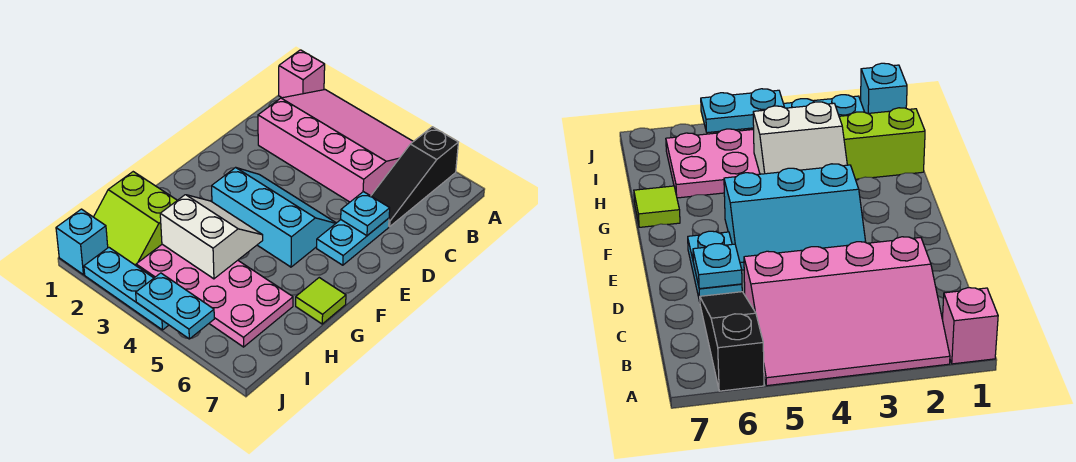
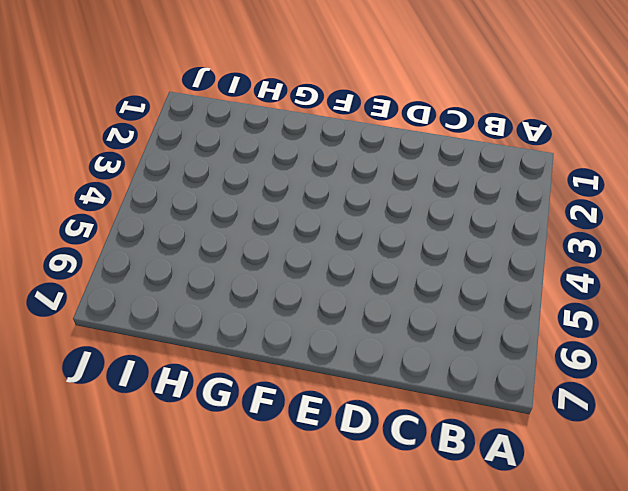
none -> pink 1x1 brick [279,50,325,98]
none -> pink 3x4 slope [258,90,413,202]
none -> black 1x3 slope [371,127,458,227]

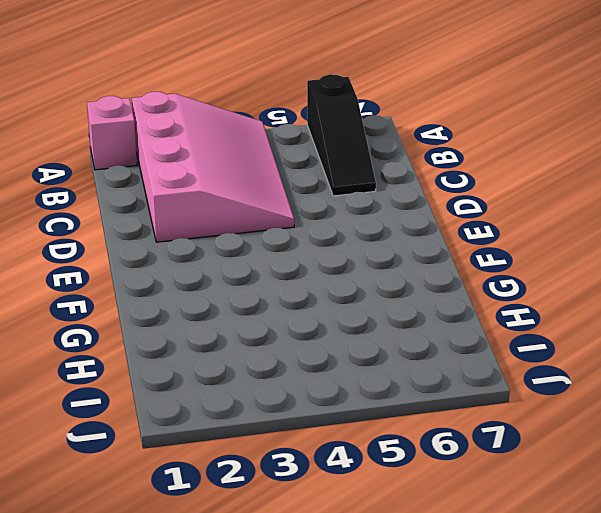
pink 3x4 slope [132,92,294,242] -> pink 3x4 slope turned to [258,90,413,202]
none -> cyan 1x2 plate [317,218,389,265]
none -> cyan 2x3 slope [212,167,336,267]
none -> lime 1x1 tile [296,278,346,324]

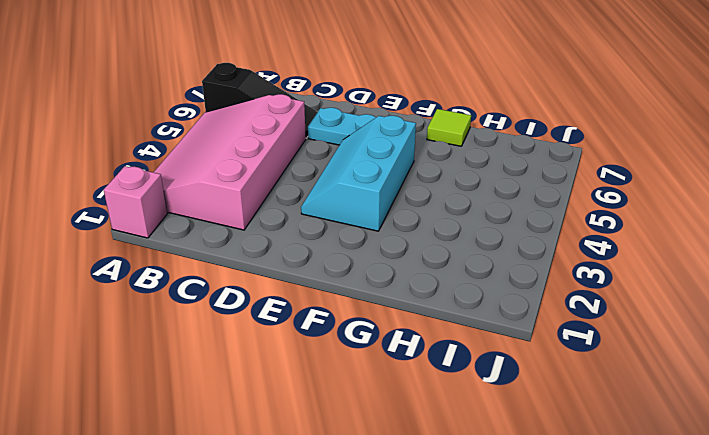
none -> lime 2x2 slope [94,172,177,265]
none -> pink 2x4 plate [136,244,293,347]
none -> cyan 1x1 brick [56,209,108,275]

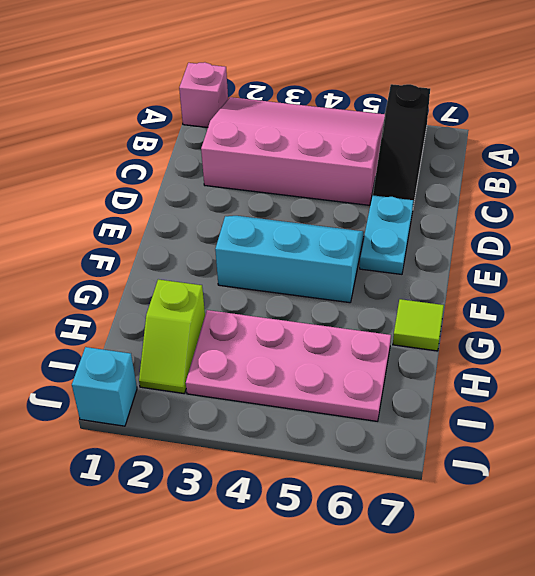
lime 1x2 slope [139,279,205,393] -> lime 2x2 slope [94,172,177,265]
none -> cyan 1x3 plate [84,247,168,330]
none -> cyan 1x1 plate [341,192,390,236]
none -> white 2x2 slope [160,195,263,279]

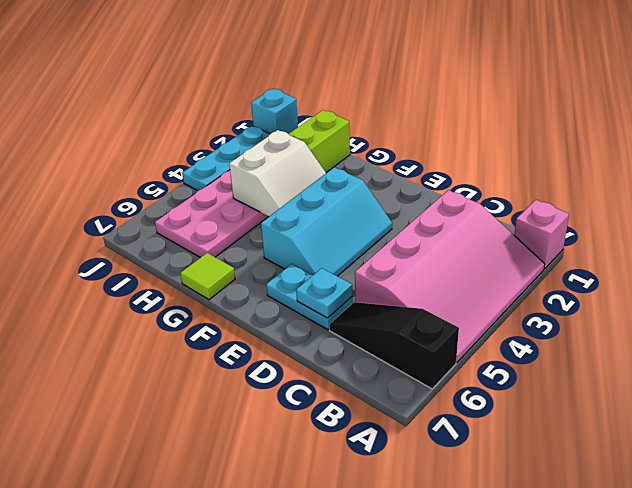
none -> cyan 1x2 plate [136,273,214,339]

